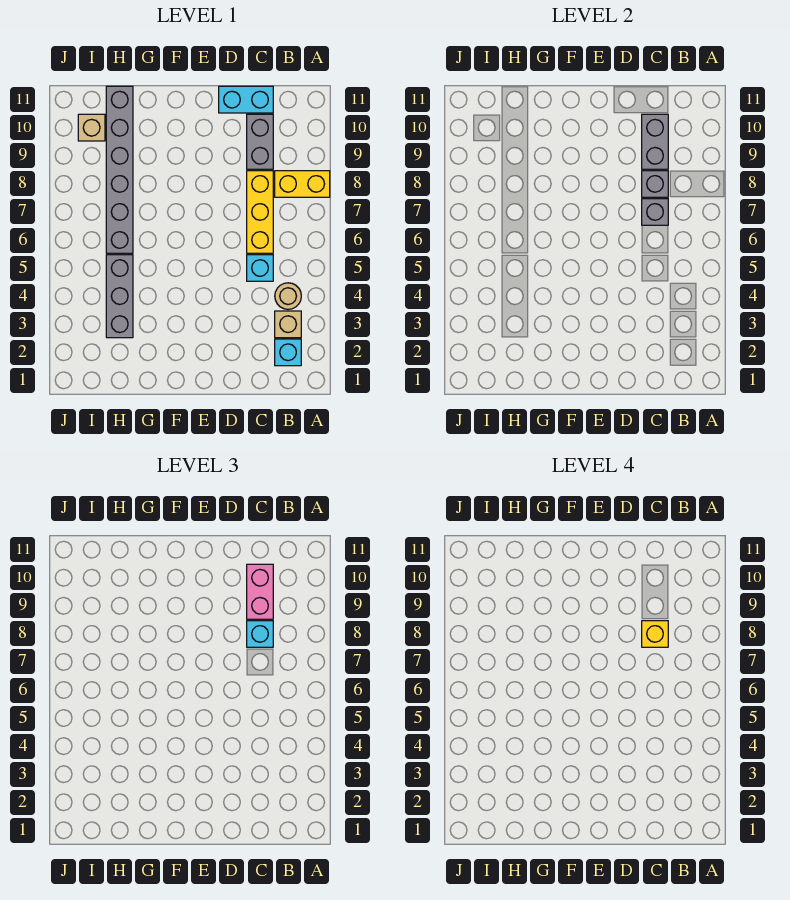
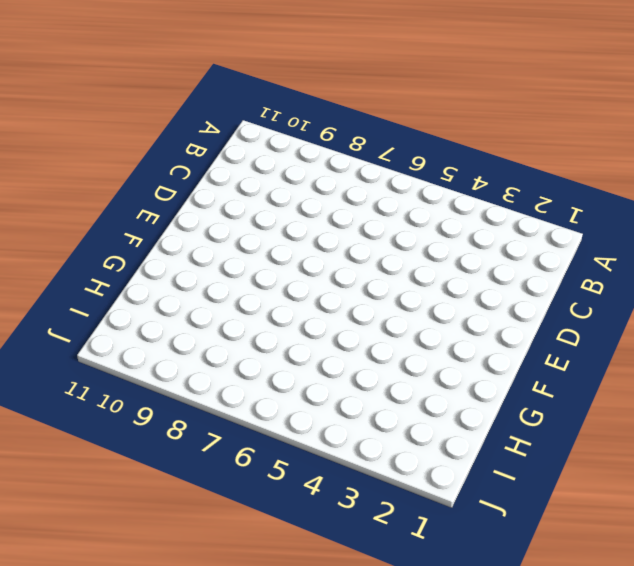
none -> yellow 1x2 brick [275,171,330,197]
none -> cyan 1x1 brick [275,339,301,366]
none -> tan 1x1 brick [275,311,301,338]

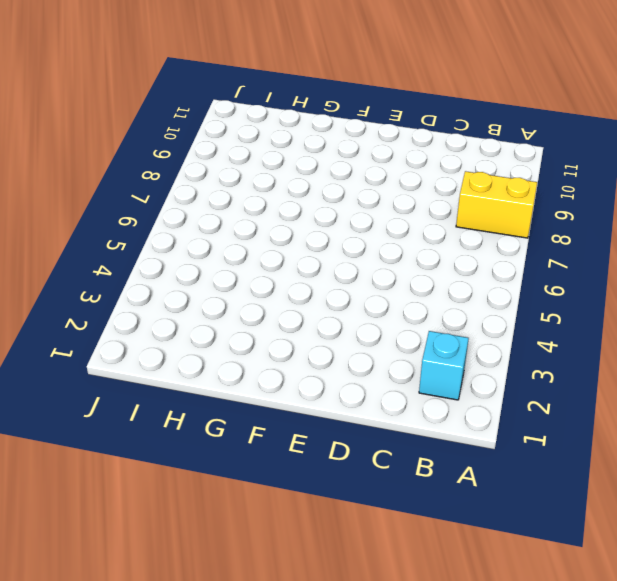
none -> tan 1x1 brick [275,311,301,338]
none -> tan 1x1 round brick [275,283,301,309]
none -> cyan 1x1 brick [247,255,273,281]

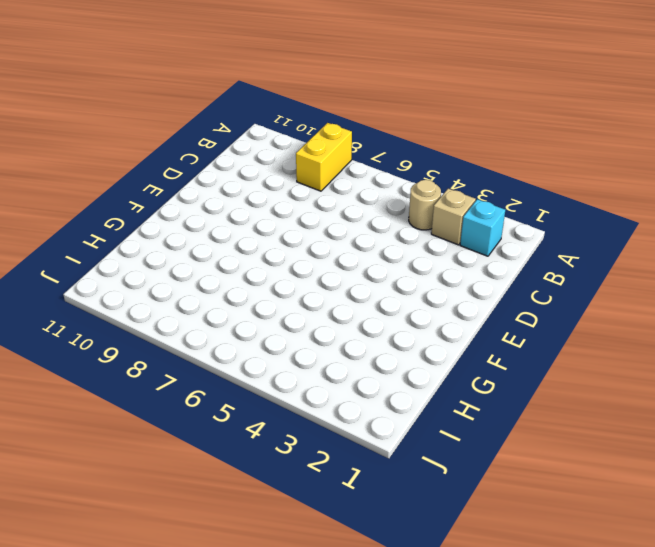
none -> cyan 1x1 brick [247,255,273,281]
none -> yellow 1x3 brick [247,171,273,253]
none -> grey 1x2 brick [247,114,273,169]

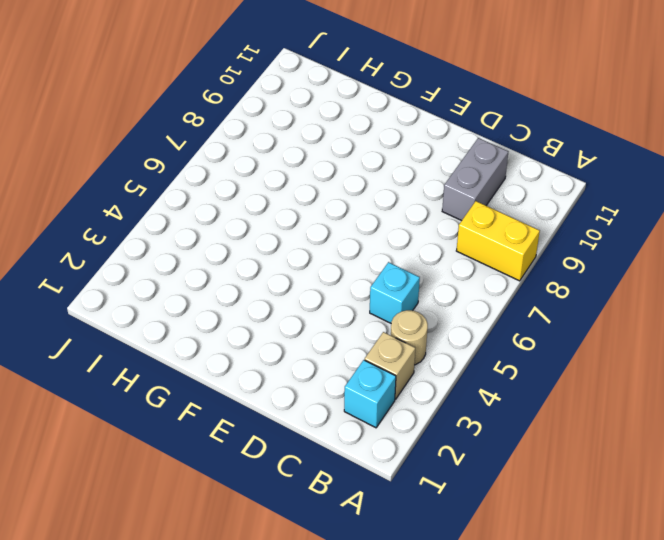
none -> yellow 1x3 brick [247,171,273,253]
none -> cyan 1x2 brick [219,86,273,113]
none -> grey 1x3 brick [106,255,133,338]

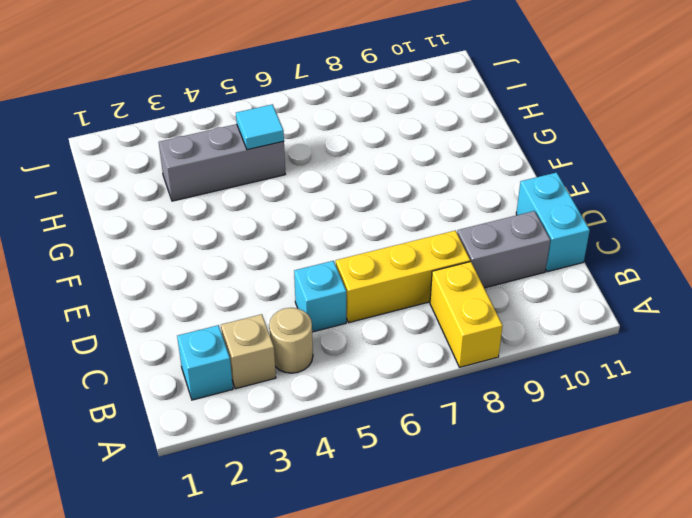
cyan 1x1 tile [236,104,284,150] -> none
none -> grey 1x6 brick [106,86,133,253]
none -> tan 1x1 brick [78,114,105,141]
none -> grey 1x1 brick [642,199,668,225]

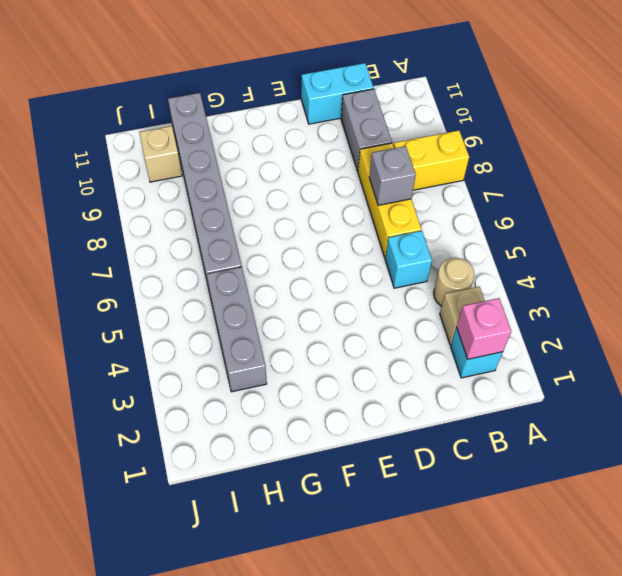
pink 1x1 brick [457,298,511,359] -> none
none -> grey 1x1 brick [642,171,668,197]
none -> grey 1x2 brick [642,114,668,169]
none -> cyan 1x1 brick [247,621,273,647]

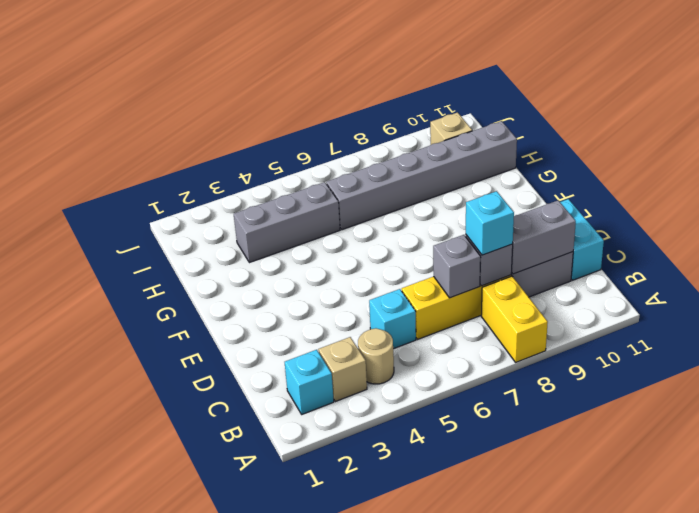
none -> pink 1x2 brick [247,564,273,619]
none -> yellow 1x1 brick [642,621,668,647]

